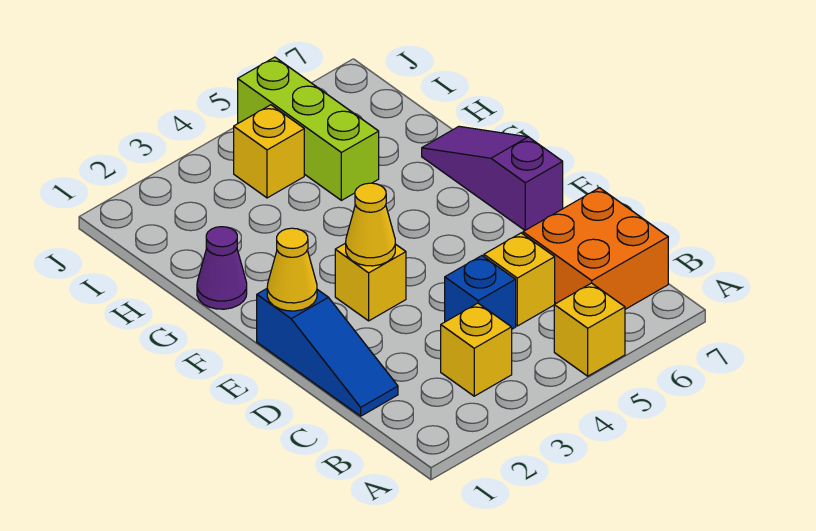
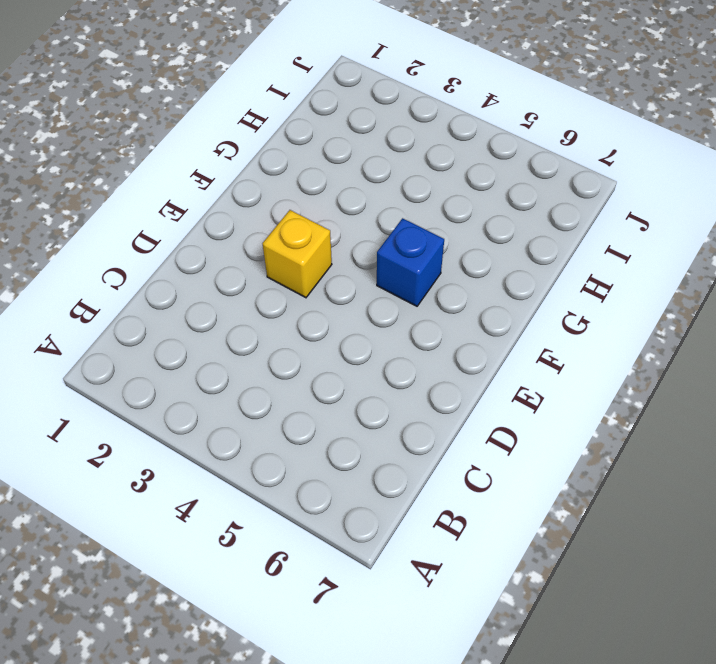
blue 1x1 brick [377,218,444,306] -> blue 1x1 brick moved to [445,256,516,329]
none -> yellow 1x1 brick [554,283,625,376]
none -> yellow 1x1 brick [441,303,512,396]
none -> orange 2x2 brick [523,188,668,309]

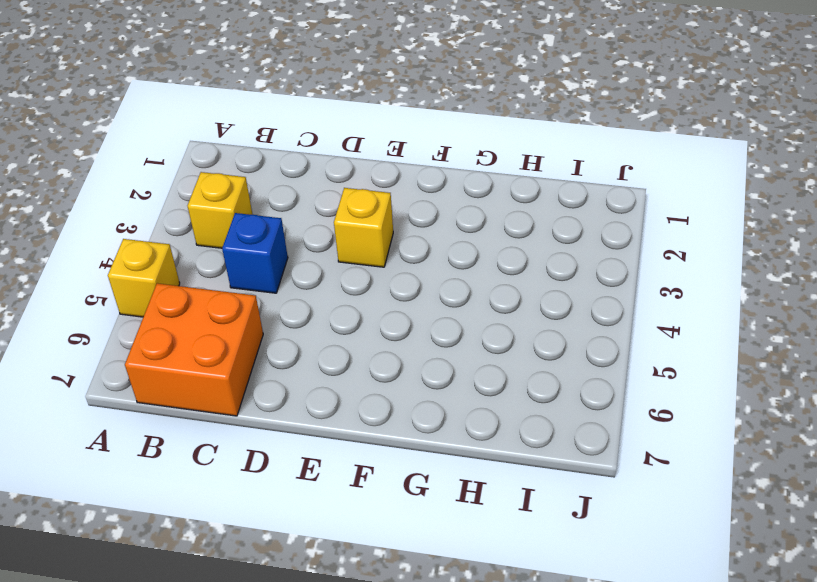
none -> blue 1x3 slope [257,289,398,416]
none -> yellow 1x1 brick [484,233,555,326]
none -> purple 1x3 slope [422,126,563,230]

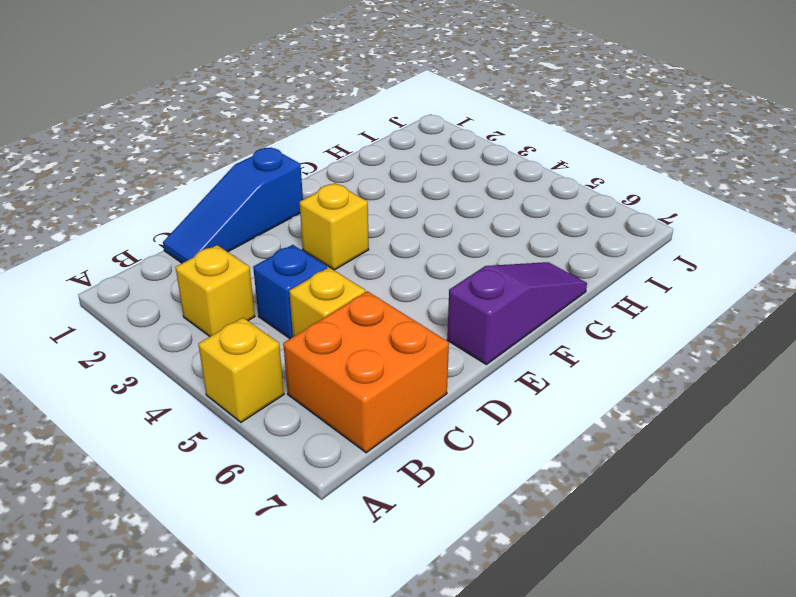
none -> purple 1x1 cone [197,227,247,309]
none -> lime 1x3 brick [238,57,379,200]
none -> yellow 1x1 brick [234,105,304,198]

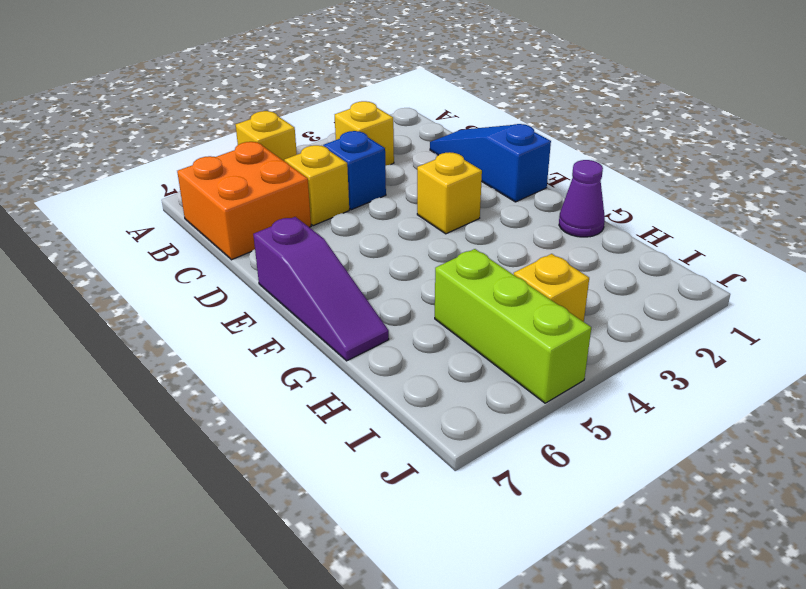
none -> yellow 1x1 cone [267,228,317,311]
none -> yellow 1x1 cone [346,183,395,266]

